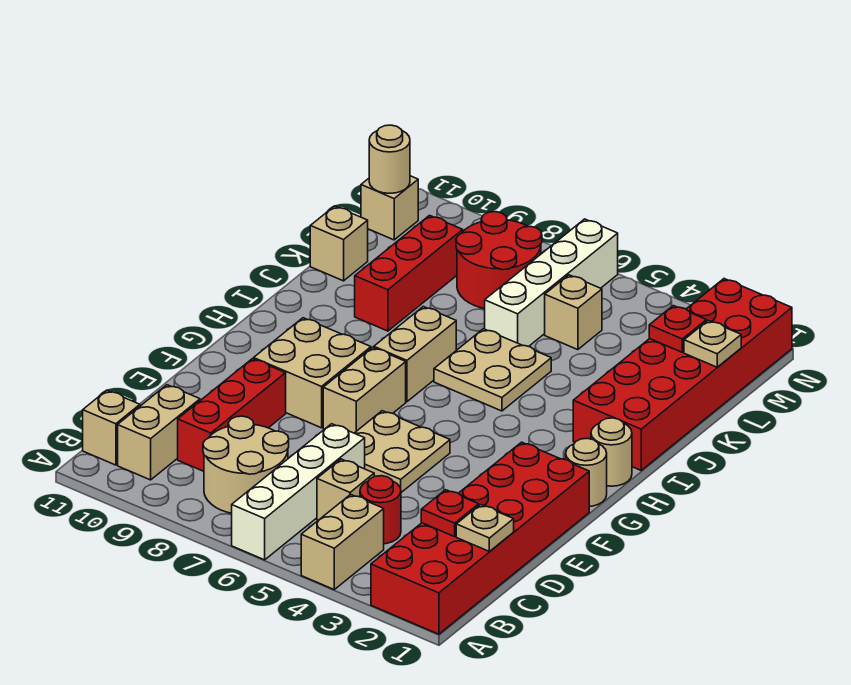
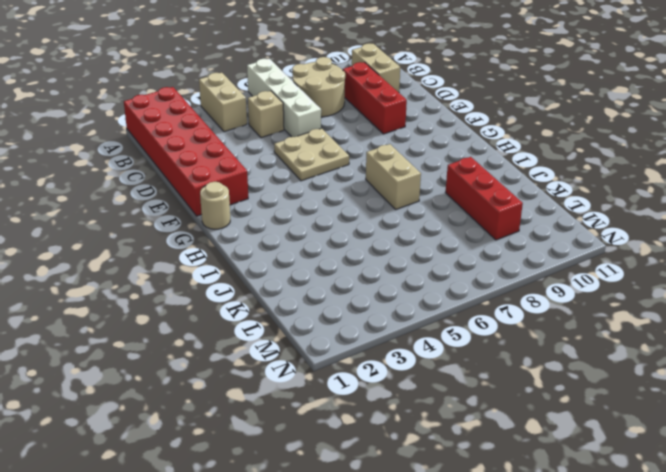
none -> tan 1x1 brick [83,390,140,465]
none -> red 1x1 round brick [360,476,401,544]
none -> tan 1x2 brick [323,347,406,433]

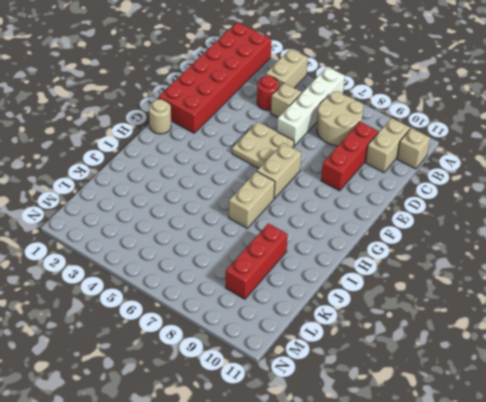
none -> tan 2x2 brick [254,318,371,428]
none -> tan 1x1 round brick [591,418,632,486]
none -> red 2x6 brick [573,279,792,470]

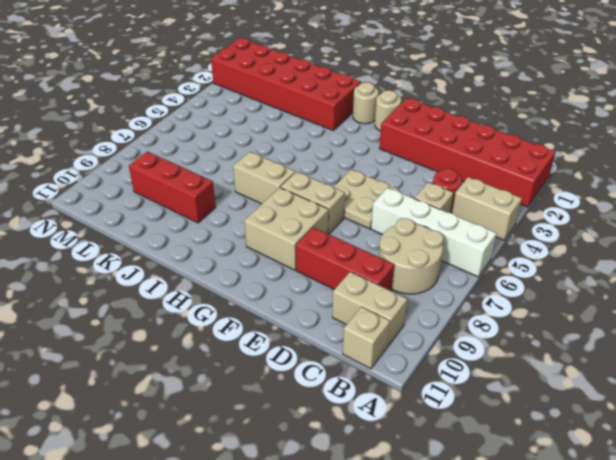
none -> tan 2x2 plate [434,329,551,411]
none -> white 1x4 brick [485,219,618,346]
none -> tan 1x1 brick [310,206,368,281]

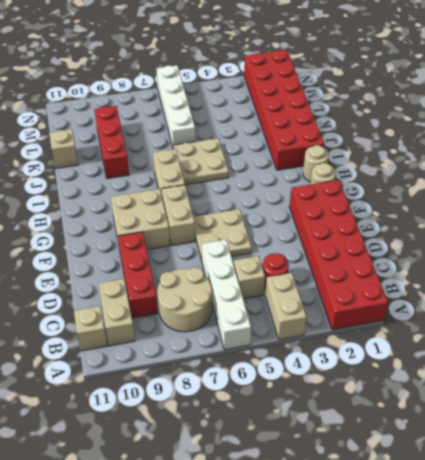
none -> tan 1x1 brick [545,275,602,350]
none -> red 2x2 round brick [456,212,542,309]
none -> tan 1x1 brick [361,176,418,240]

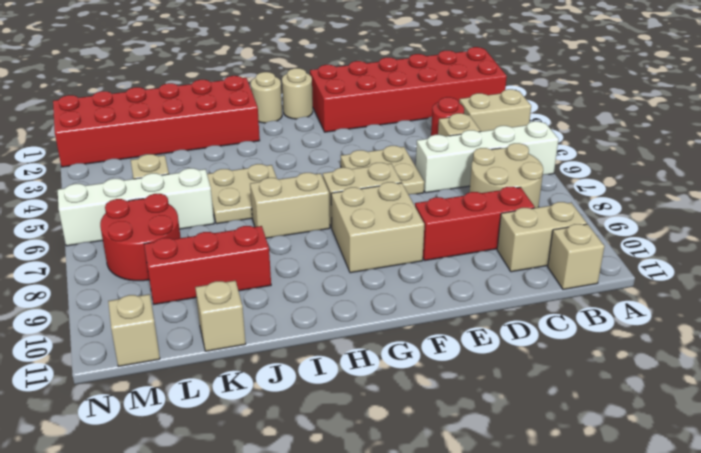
none -> tan 1x1 plate [456,505,514,552]
none -> red 1x1 plate [421,490,479,537]
none -> tan 1x1 plate [684,320,741,367]

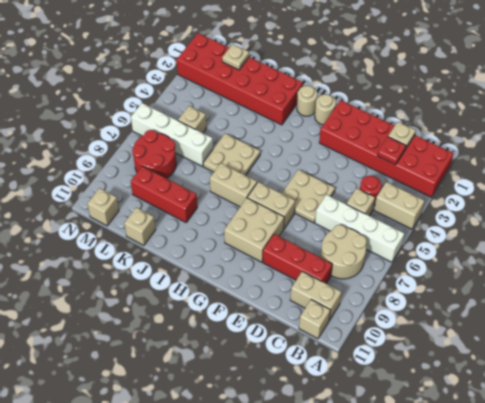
none -> red 1x1 plate [649,306,706,352]
none -> tan 1x1 round brick [369,125,410,193]

